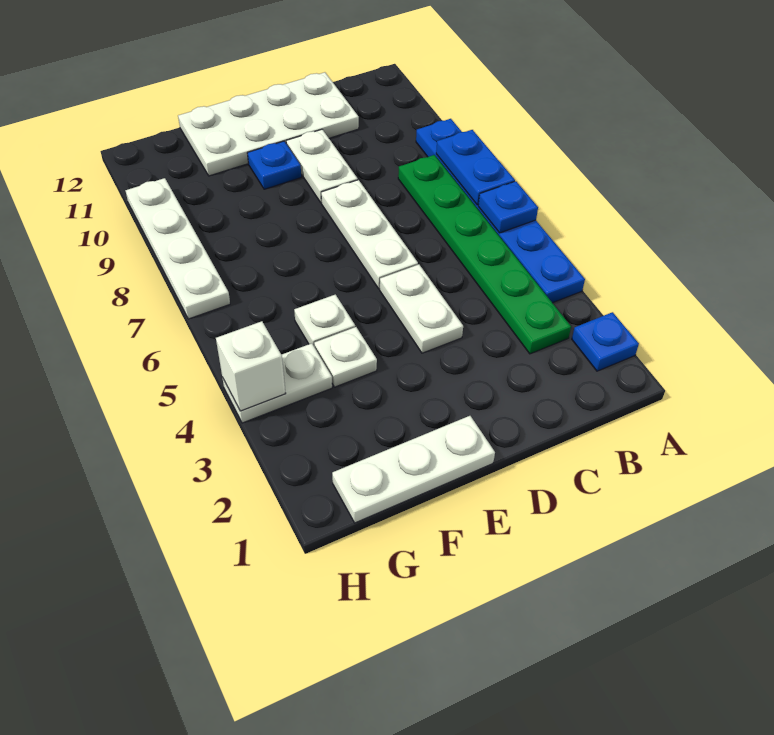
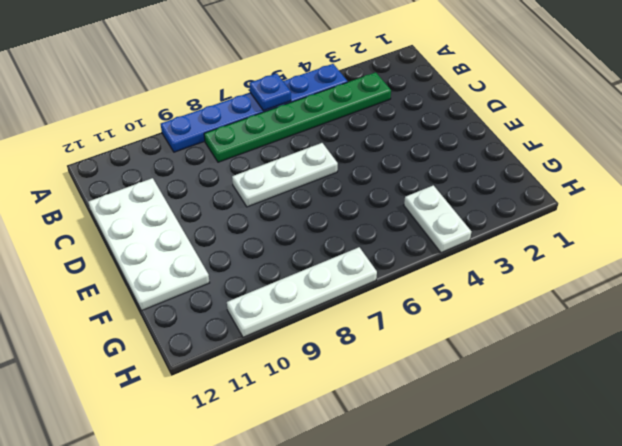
none -> blue 1x1 plate [572,312,639,371]
none -> white 1x2 plate [380,264,463,353]
none -> white 1x2 plate [286,129,358,203]

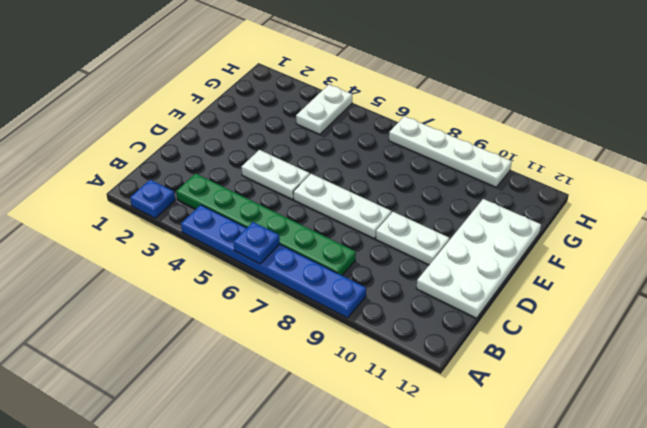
none -> white 1x3 plate [332,416,495,523]
none -> blue 1x1 plate [247,141,301,189]
none -> white 1x1 plate [314,327,377,387]

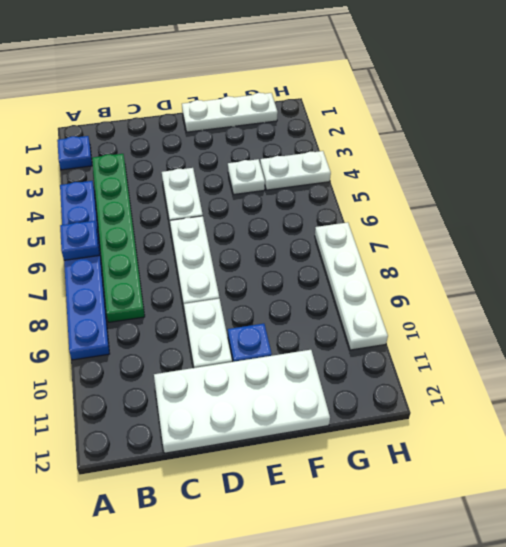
none -> white 1x1 plate [294,295,355,346]
none -> blue 1x2 plate [436,130,515,205]
none -> white 1x1 brick [216,321,286,411]

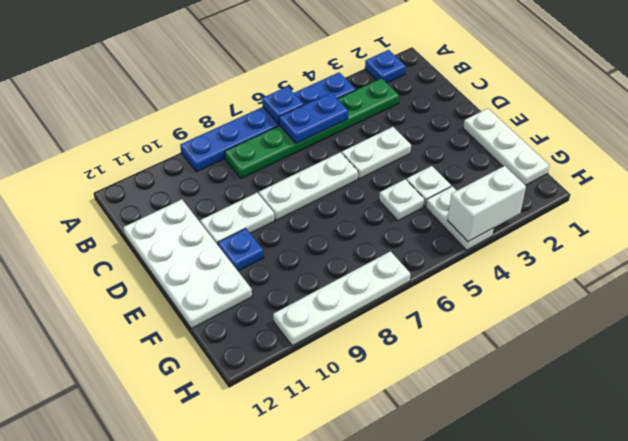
blue 1x2 plate [279,93,348,143] -> blue 1x2 plate moved to [436,130,515,205]
white 1x2 brick [448,166,526,242] -> white 1x1 brick [216,321,286,411]

